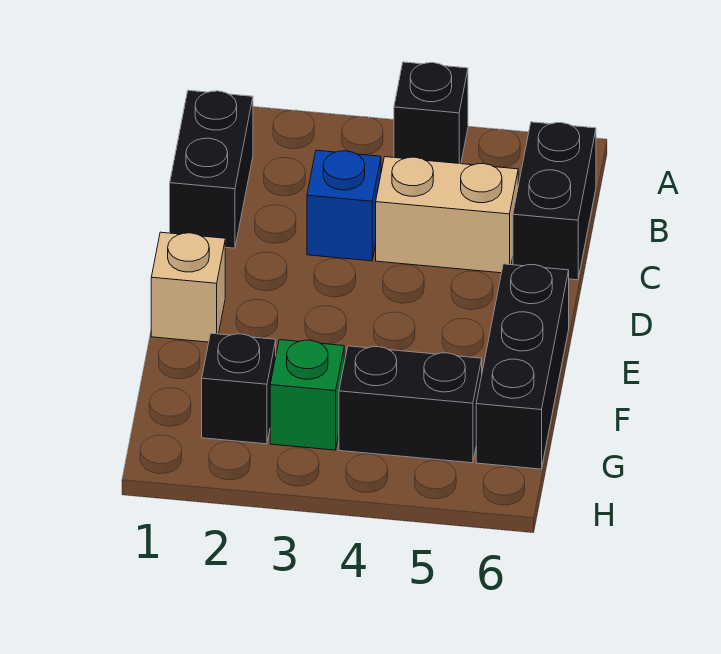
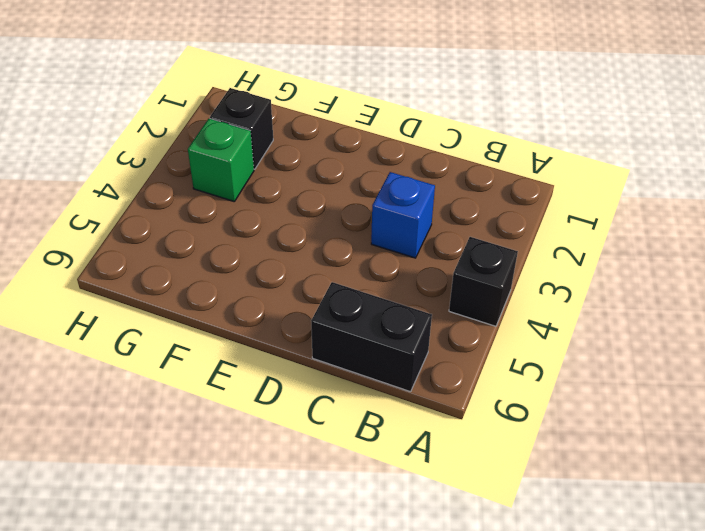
none -> black 1x2 brick [170,90,253,248]
none -> tan 1x2 brick [376,157,518,273]

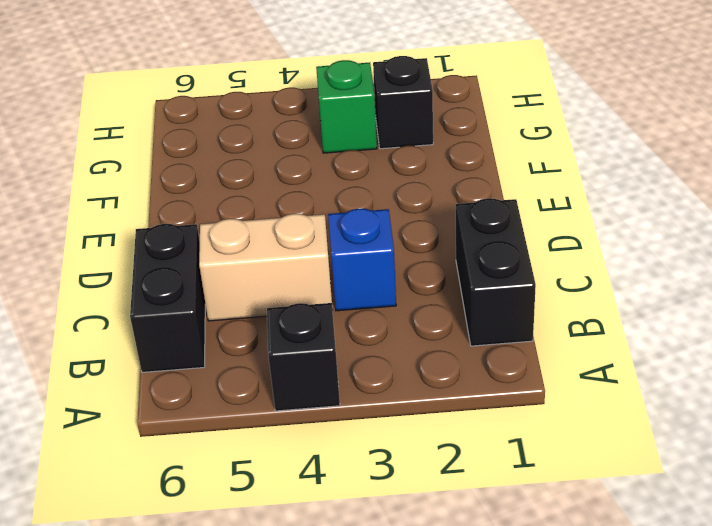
none -> tan 1x1 brick [151,232,225,342]
none -> black 1x3 brick [476,264,569,469]

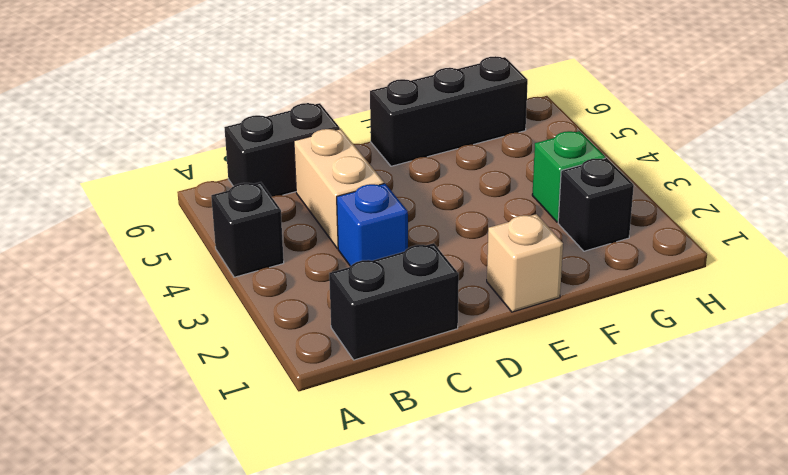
none -> black 1x2 brick [339,346,482,463]

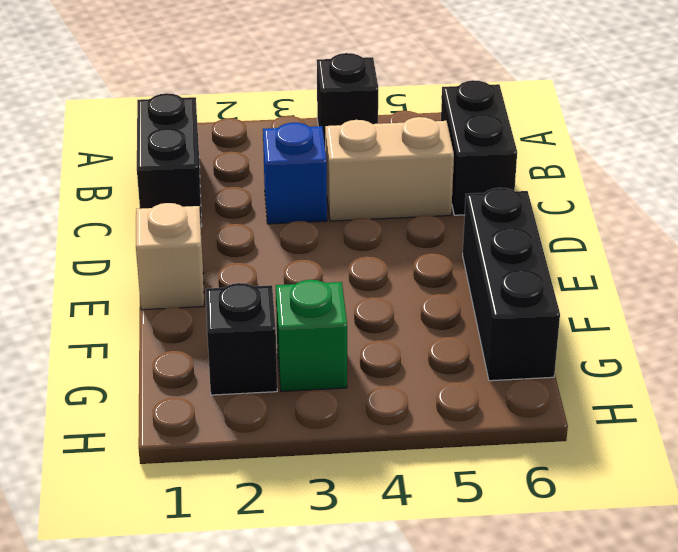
none -> black 1x2 brick [339,346,482,463]

